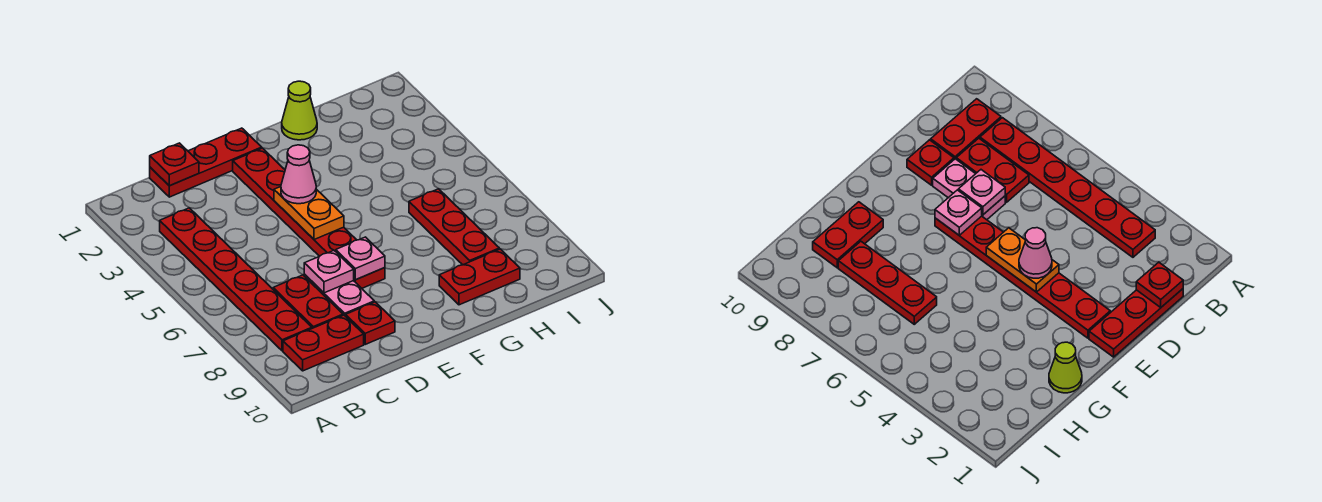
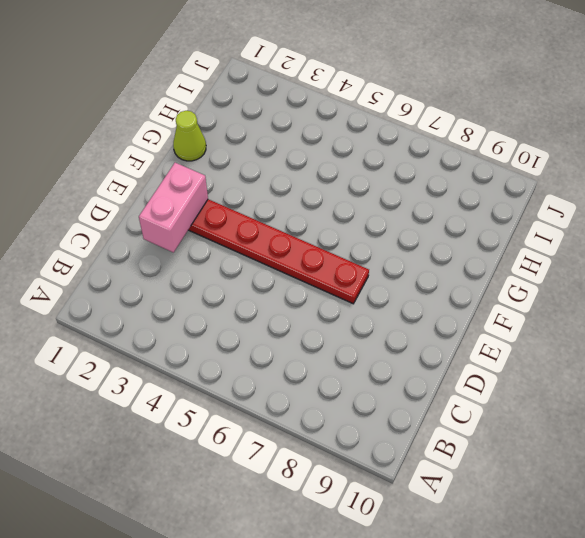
pink 1x2 brick [139,163,208,253] -> none
none -> red 1x6 plate [160,208,312,351]
none -> red 1x2 plate [283,315,364,371]
none -> red 1x3 plate [150,128,262,197]

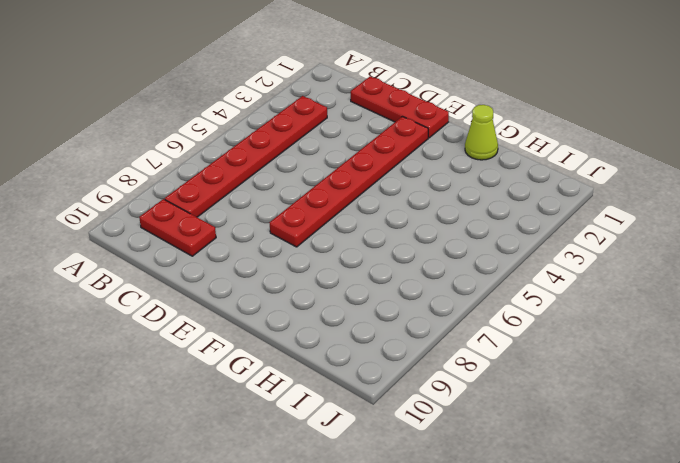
none -> red 1x2 plate [273,275,343,328]
none -> pink 1x2 plate [304,275,374,316]
none -> red 1x1 plate [346,302,395,344]

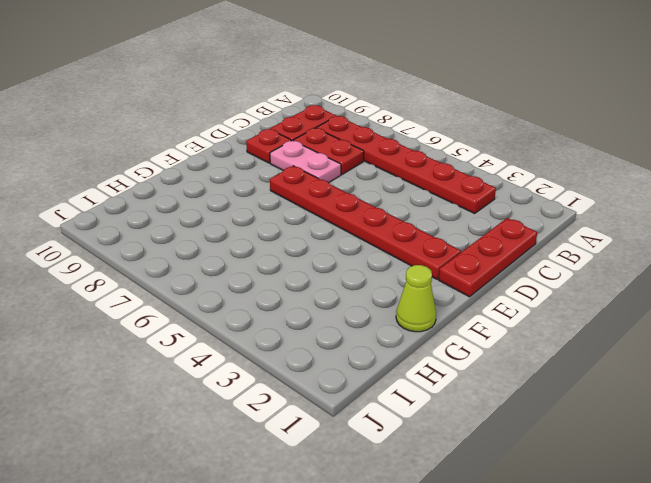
none -> red 1x2 plate [439,249,520,305]
none -> red 1x3 plate [409,189,499,265]
none -> red 1x1 plate [150,143,199,186]

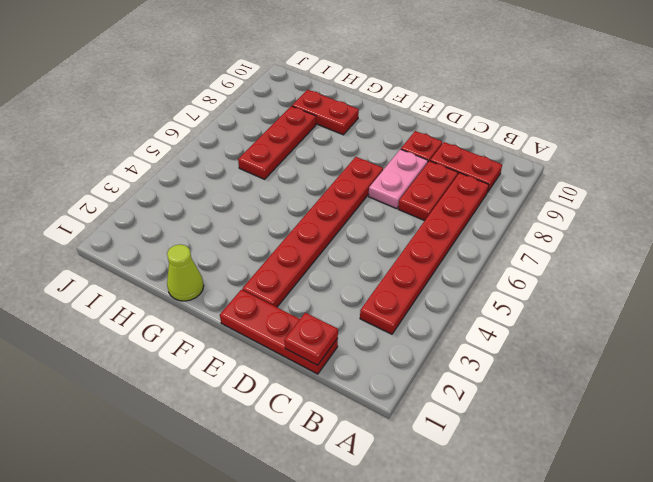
none -> pink 1x1 plate [304,251,354,293]
none -> orange 1x2 plate [274,187,344,240]
none -> pink 1x1 plate [336,237,385,280]

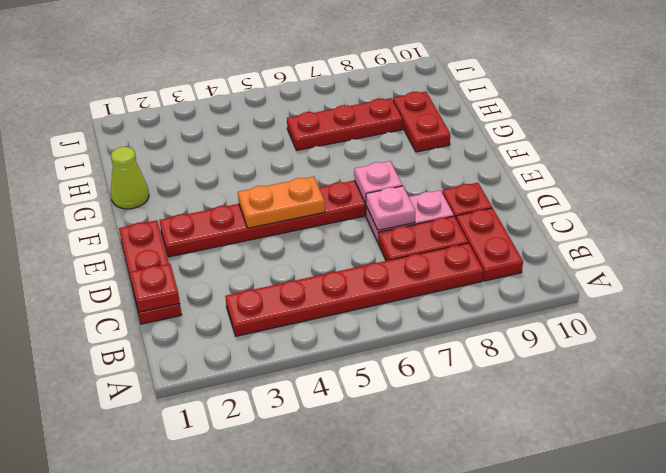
none -> pink 1x1 cone [281,145,316,204]

